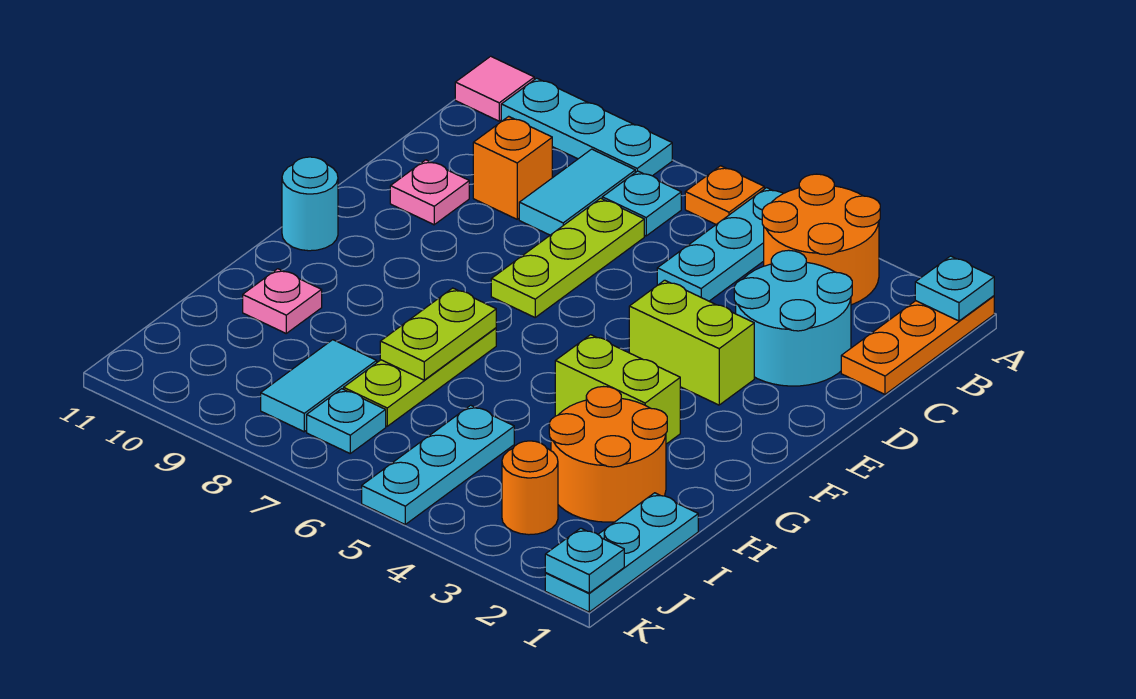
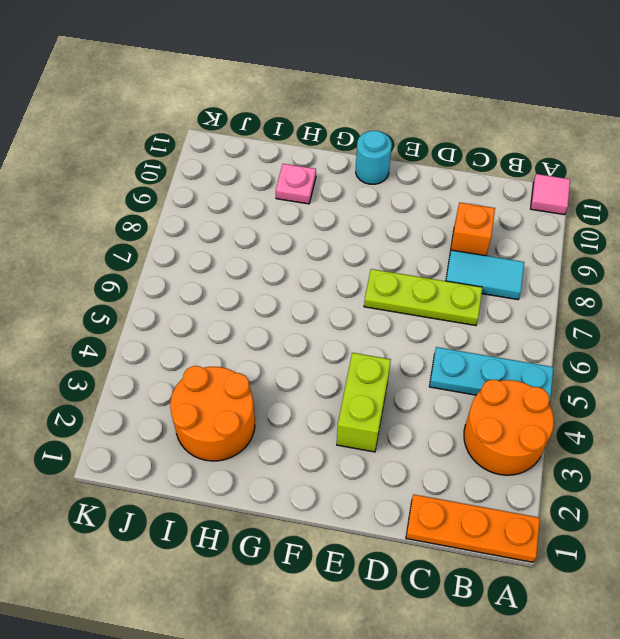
none -> orange 1x1 plate [685,166,764,224]
none -> cyan 1x3 plate [501,78,672,176]
none -> cyan 1x1 plate [602,171,681,236]

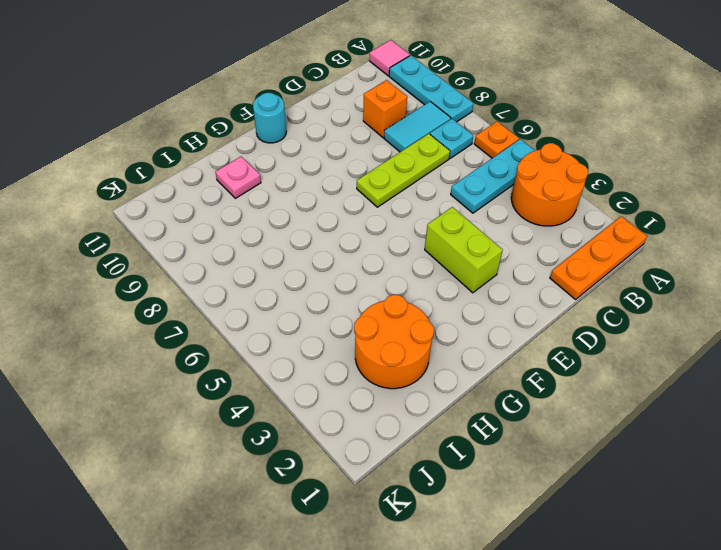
none -> cyan 2x2 round brick [734,250,852,386]
none -> pink 1x1 plate [390,160,469,225]
none -> lime 1x2 brick [555,335,680,444]

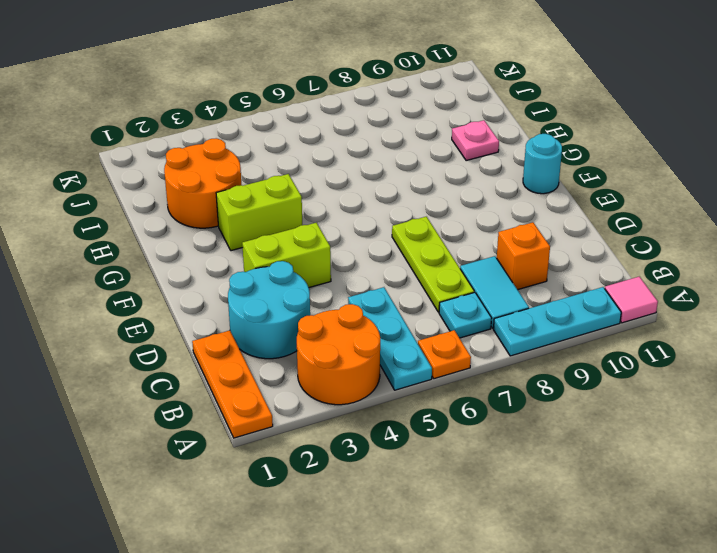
none -> pink 1x1 plate [390,160,469,225]
none -> lime 1x3 plate [344,328,496,426]
none -> cyan 1x3 plate [545,493,698,612]

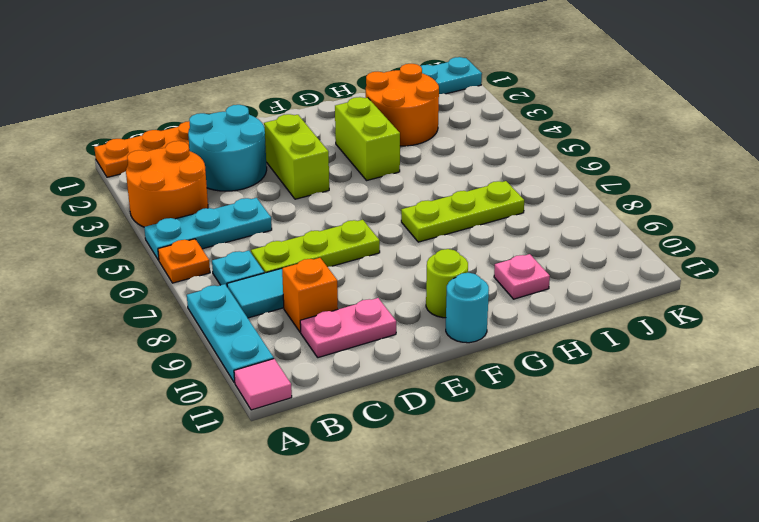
pink 1x2 plate [300,298,396,358] -> pink 1x1 plate [390,160,469,225]
lime 1x1 round brick [426,249,468,318] -> none
none -> cyan 1x3 plate [362,405,514,524]
none -> cyan 1x2 tile [261,340,377,432]
none -> orange 1x1 round brick [502,441,558,535]

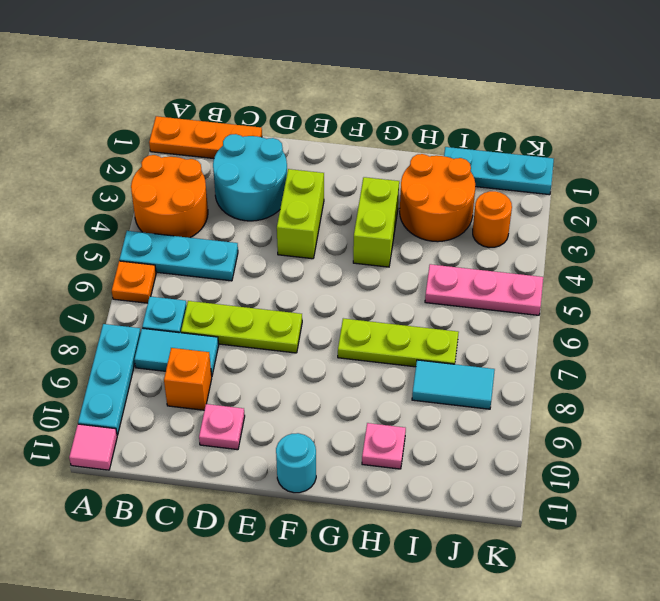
pink 1x3 plate [425,264,543,315] -> cyan 1x3 plate [362,405,514,524]
none -> cyan 1x1 plate [307,389,386,453]
none -> cyan 1x1 plate [915,256,994,321]
none -> lime 1x2 plate [380,288,496,380]

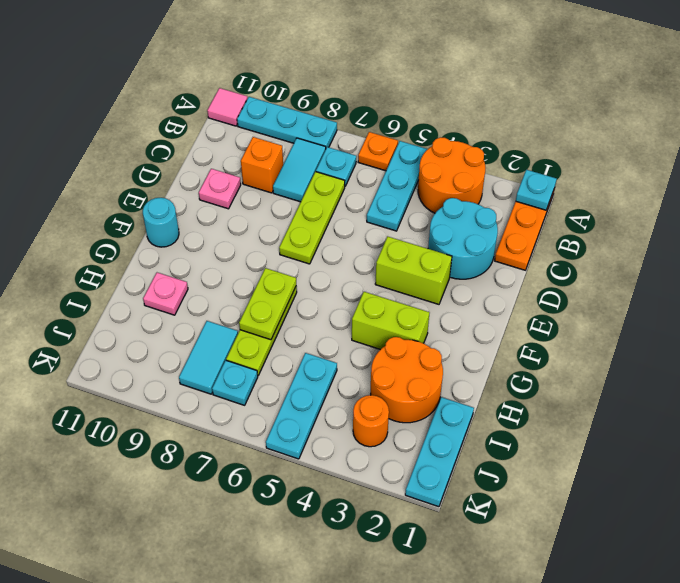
none -> cyan 1x1 plate [545,528,624,593]

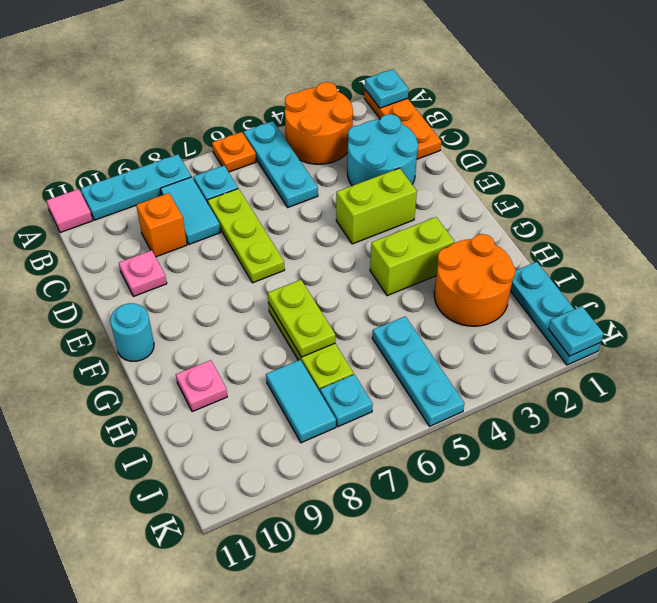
none -> orange 1x1 round brick [502,441,558,535]

